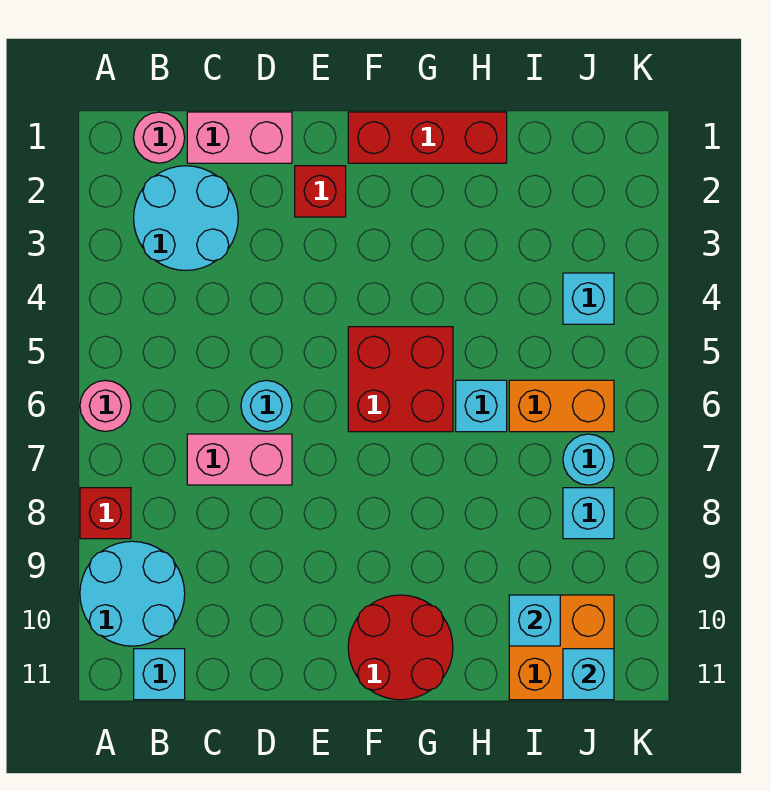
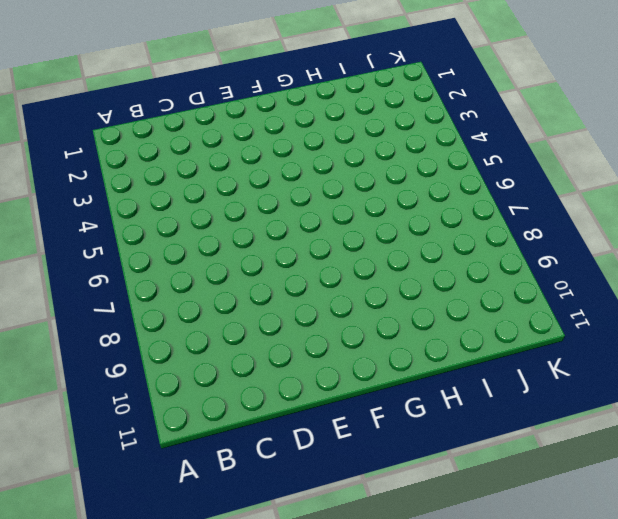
none -> pink 1x1 round brick [80,380,131,431]
none -> red 1x1 brick [80,488,131,539]
none -> cyan 2x2 round brick [80,541,185,646]

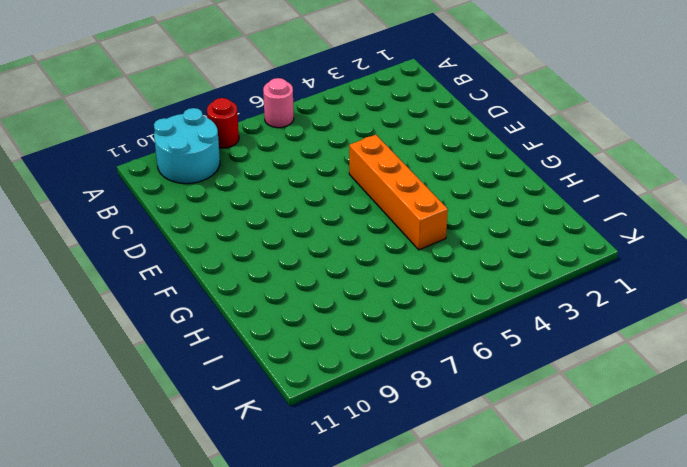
red 1x1 round brick [207,98,239,148] -> red 1x1 brick [80,488,131,539]
orange 1x4 brick [349,135,448,250] -> red 2x2 brick [348,327,453,432]
none -> pink 1x1 round brick [134,112,185,163]
none -> cyan 2x2 round brick [134,166,238,270]
none -> cyan 1x1 brick [134,649,185,700]

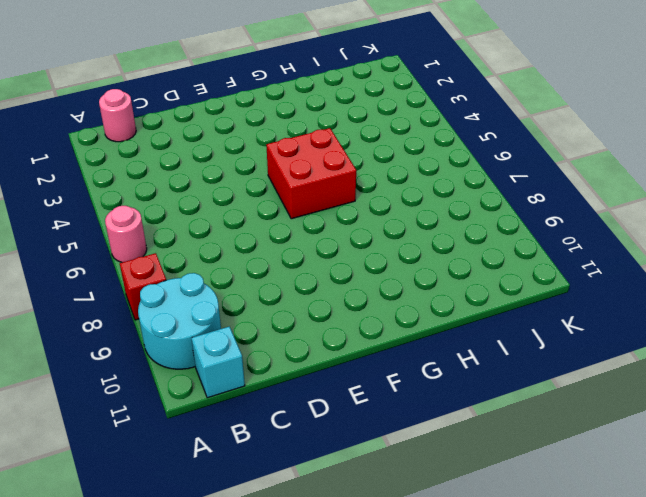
none -> cyan 2x2 round brick [134,166,238,270]
none -> pink 1x2 brick [187,112,292,163]
none -> pink 1x2 brick [187,434,292,485]

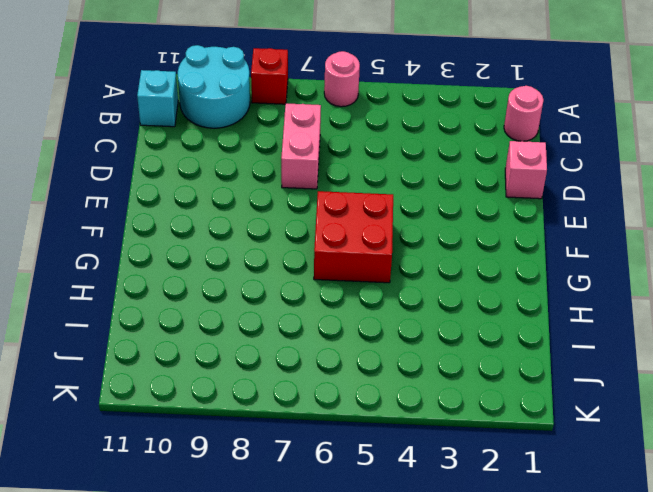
pink 1x1 brick [505,141,547,199] -> pink 1x2 brick [187,112,292,163]
none -> cyan 2x2 round brick [134,166,238,270]
none -> cyan 1x1 round brick [241,380,292,431]
none -> red 1x1 brick [295,166,346,217]

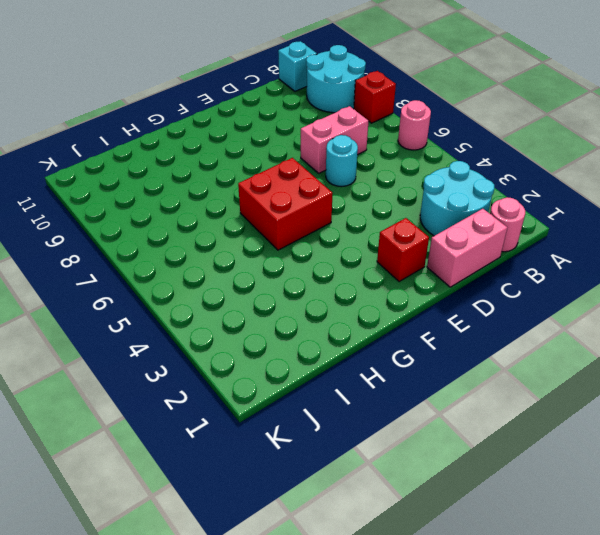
none -> red 1x3 brick [348,112,507,163]
none -> red 2x2 round brick [348,595,453,700]
none -> cyan 1x1 brick [456,380,507,432]

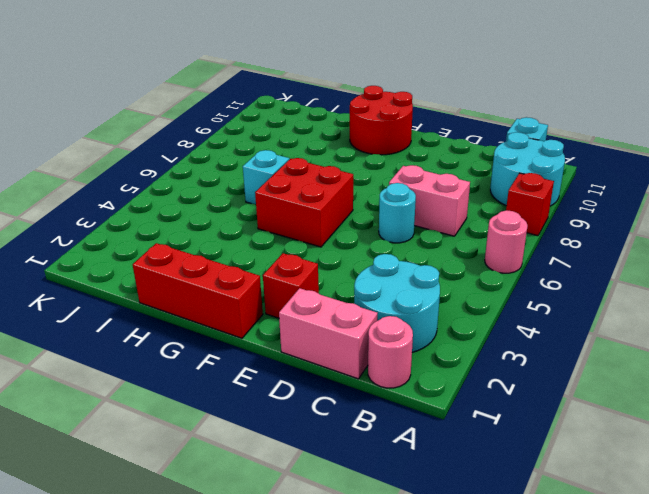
none -> orange 1x2 brick [509,380,614,432]
none -> orange 2x2 brick [509,595,614,700]
none -> cyan 1x1 brick [563,273,614,324]

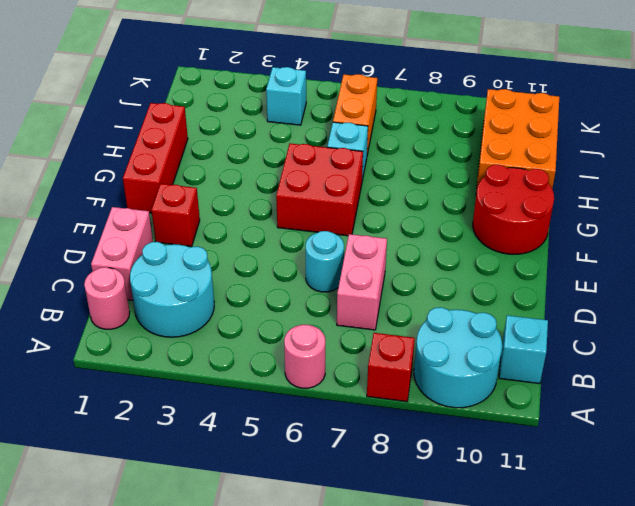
orange 2x3 brick [476,89,559,193] -> orange 2x2 brick [509,595,614,700]
none -> cyan 1x1 round brick [563,434,614,485]
none -> cyan 1x1 brick [563,488,614,539]
none -> cyan 1x1 brick [509,595,560,646]

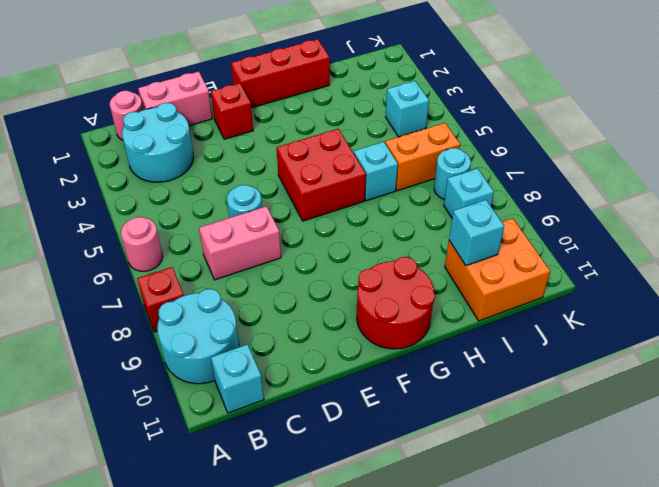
none -> cyan 1x1 brick [563,649,614,700]

